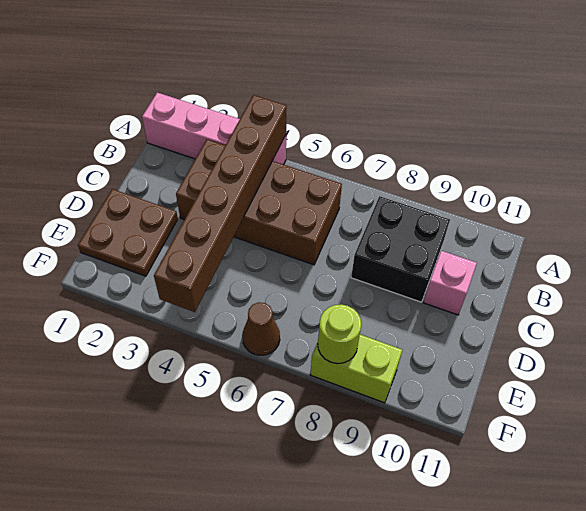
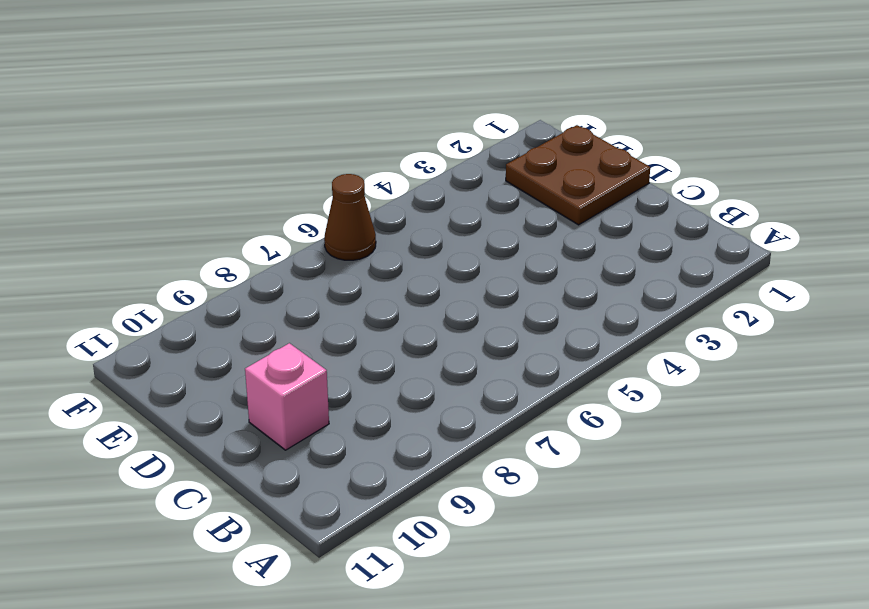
none -> pink 1x4 brick [142,93,286,165]
none -> brown 2x4 brick [176,140,342,265]

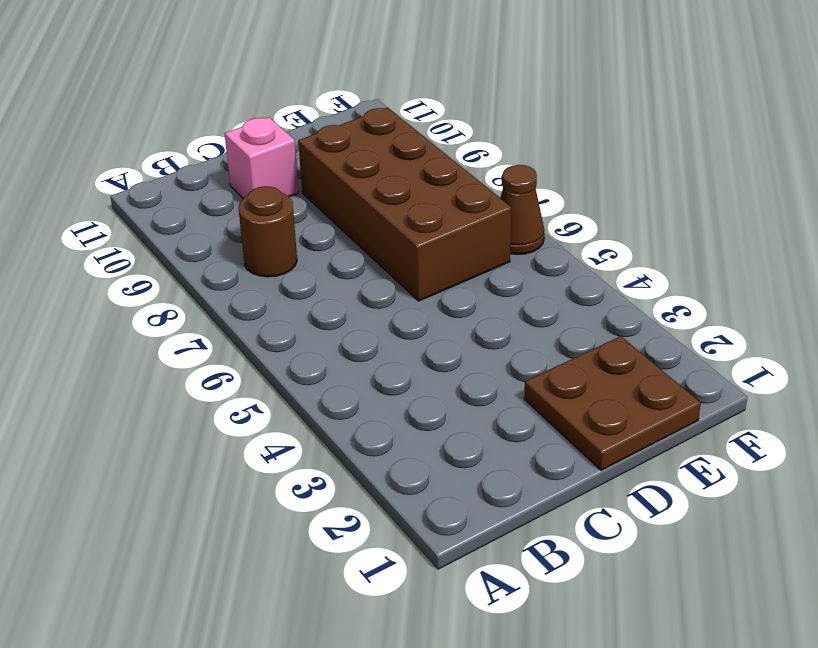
brown 1x1 round brick [239,186,297,277] -> black 2x2 brick [351,196,450,302]
brown 2x4 brick [298,108,511,301] -> brown 2x4 brick moved to [176,140,342,265]
none -> pink 1x4 brick [142,93,286,165]
none -> lime 1x2 brick [310,335,402,403]

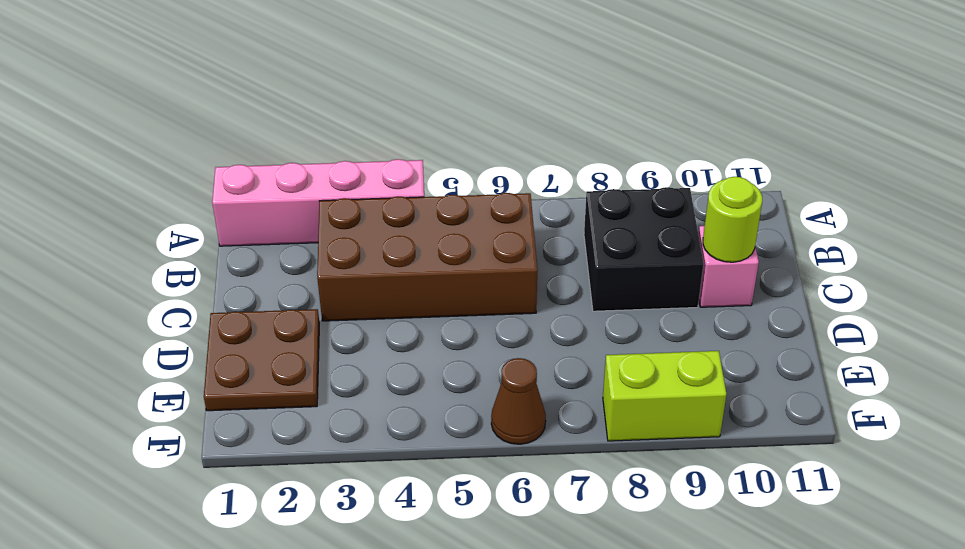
lime 1x1 round brick [703,177,762,262] -> lime 1x1 round brick moved to [318,304,362,364]
none -> brown 1x6 brick [154,95,287,312]

